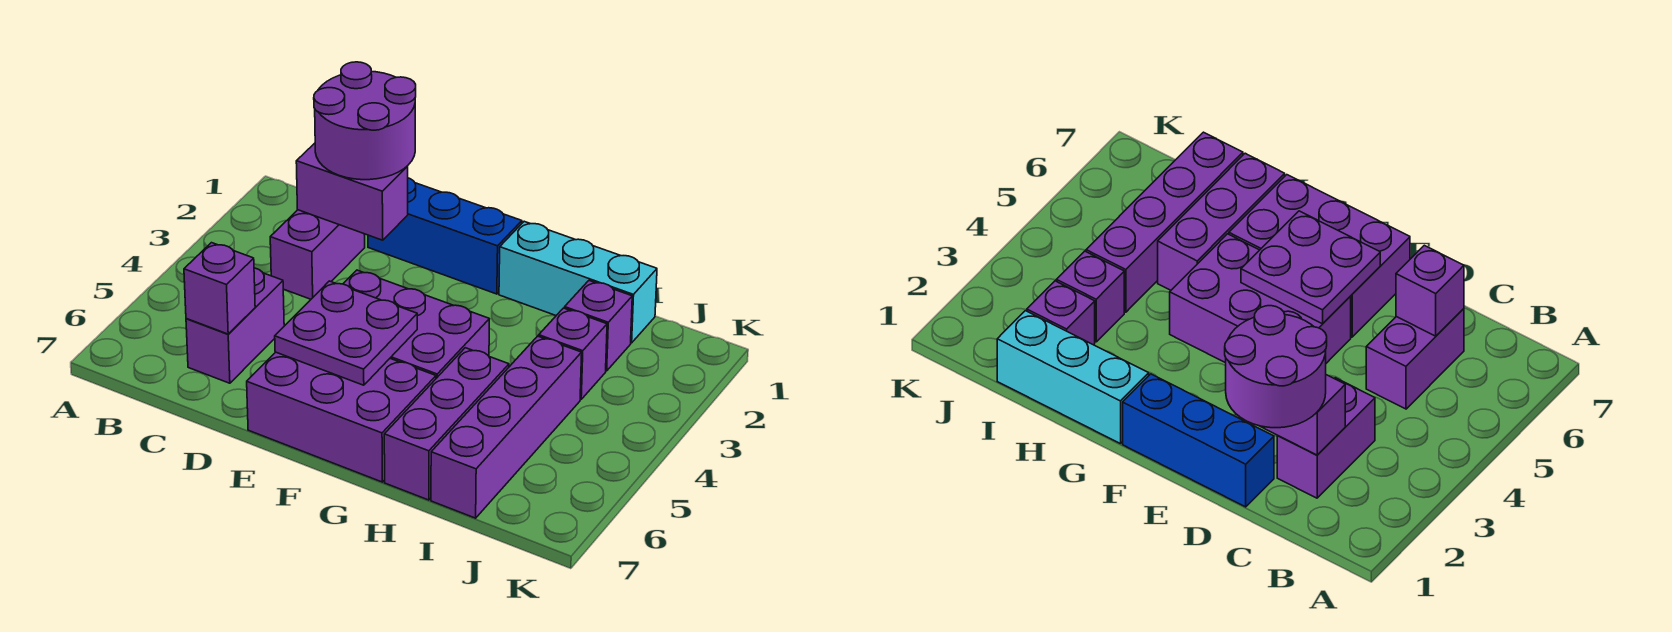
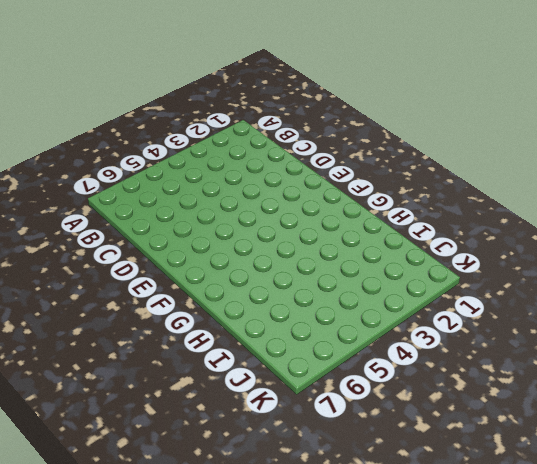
none -> purple 1x2 brick [270,210,365,299]
none -> purple 1x2 brick [186,268,284,383]
none -> blue 1x3 brick [368,178,522,294]

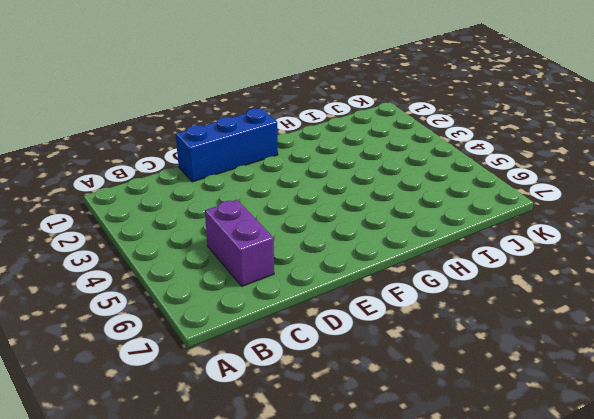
none -> purple 1x2 brick [270,210,365,299]
none -> purple 2x3 brick [343,270,489,378]
none -> purple 2x3 brick [247,352,436,482]

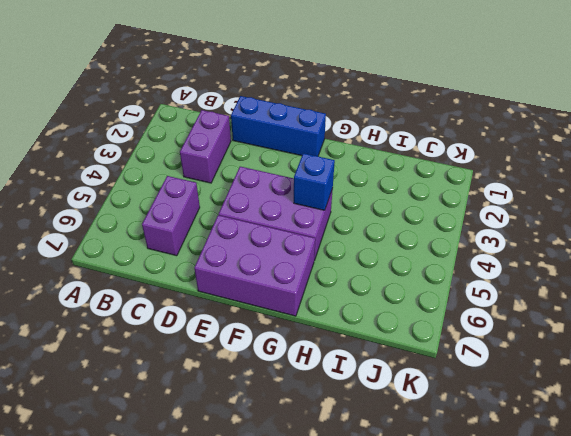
blue 1x1 brick [294,153,335,210] -> none
none -> cyan 1x3 brick [499,221,657,343]
none -> purple 1x3 brick [384,348,509,500]
none -> purple 1x1 brick [565,281,632,371]

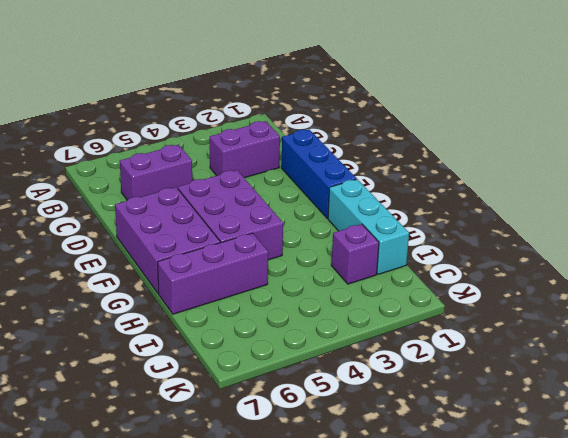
none -> purple 1x1 brick [539,308,607,399]
none -> purple 1x4 brick [431,336,582,518]
none -> purple 1x2 brick [296,143,408,240]

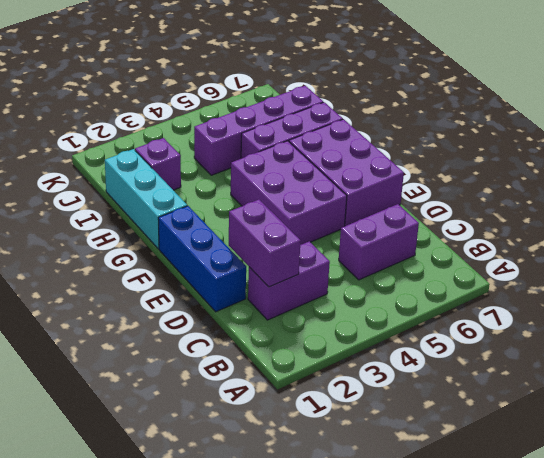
none -> purple 1x1 brick [539,308,607,399]
none -> purple 1x1 brick [184,243,255,334]
none -> purple 2x2 plate [275,281,417,385]

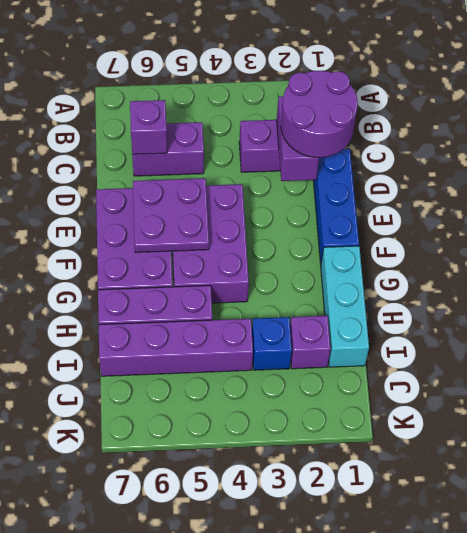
blue 1x1 brick [252,317,292,370] -> purple 1x1 brick [539,308,607,399]

